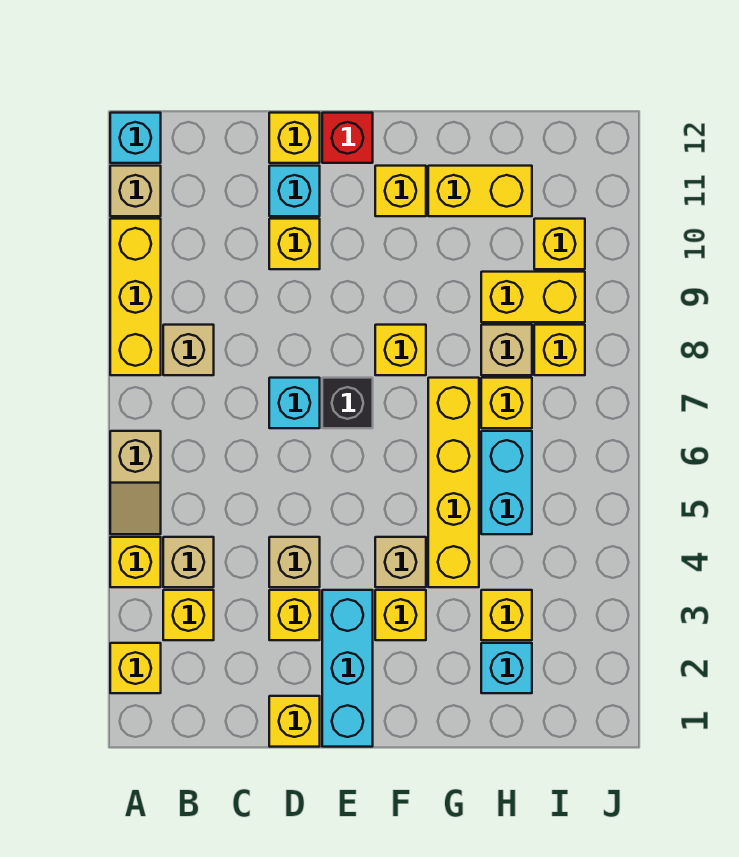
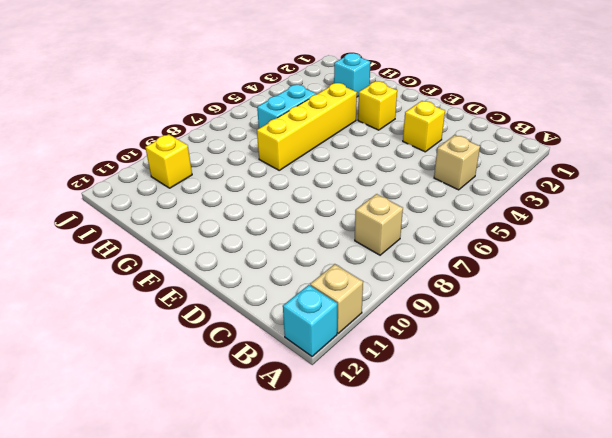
none -> yellow 1x1 brick [110,643,161,693]
none -> yellow 1x1 brick [110,537,161,587]
none -> tan 1x2 slope [110,431,161,534]
none -> yellow 1x3 brick [110,219,161,375]

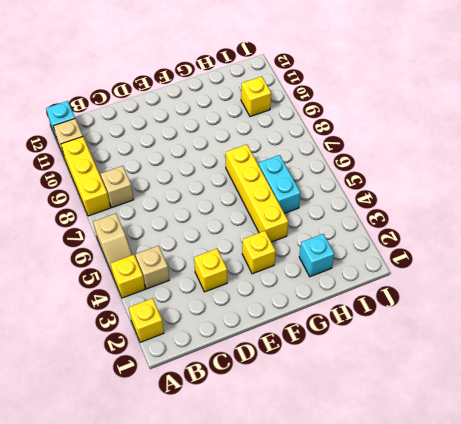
none -> yellow 1x1 brick [163,590,214,640]
none -> yellow 1x1 brick [269,696,320,747]
none -> tan 1x1 brick [269,537,320,587]
none -> cyan 1x1 brick [269,378,320,428]

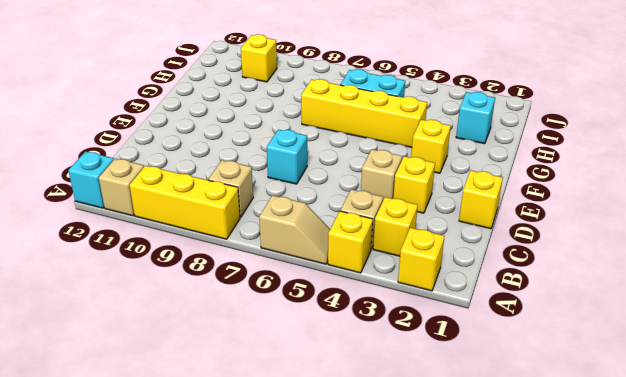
none -> yellow 1x1 brick [269,219,320,269]
none -> cyan 1x1 brick [269,166,320,216]
none -> yellow 1x1 brick [269,113,320,163]
none -> cyan 1x3 brick [322,590,373,747]

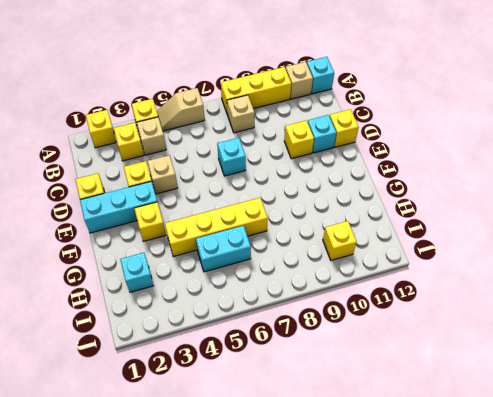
none -> black 1x1 brick [322,378,373,428]
none -> red 1x1 brick [322,113,373,163]
none -> tan 1x1 brick [375,537,426,587]
none -> yellow 1x1 brick [375,325,426,375]

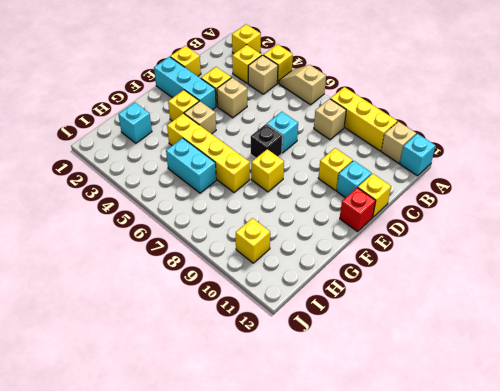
none -> yellow 1x1 brick [375,166,426,216]
none -> yellow 1x2 brick [428,166,532,216]
none -> yellow 1x1 brick [481,590,532,640]
none -> yellow 1x1 brick [481,378,532,428]

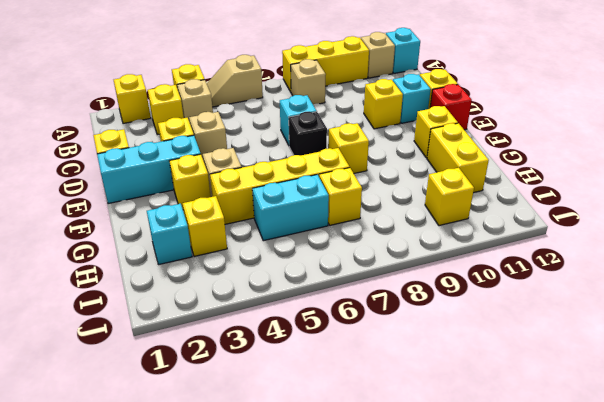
none -> tan 1x1 brick [481,325,532,375]
none -> yellow 1x2 brick [481,272,585,322]
none -> yellow 1x1 brick [534,325,585,375]

